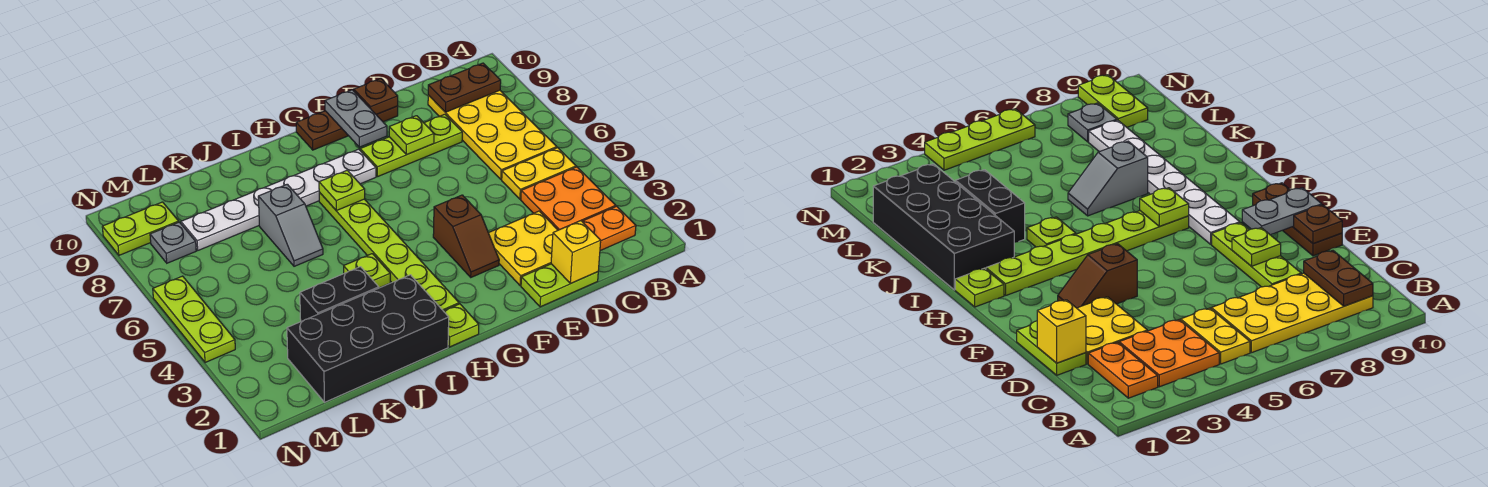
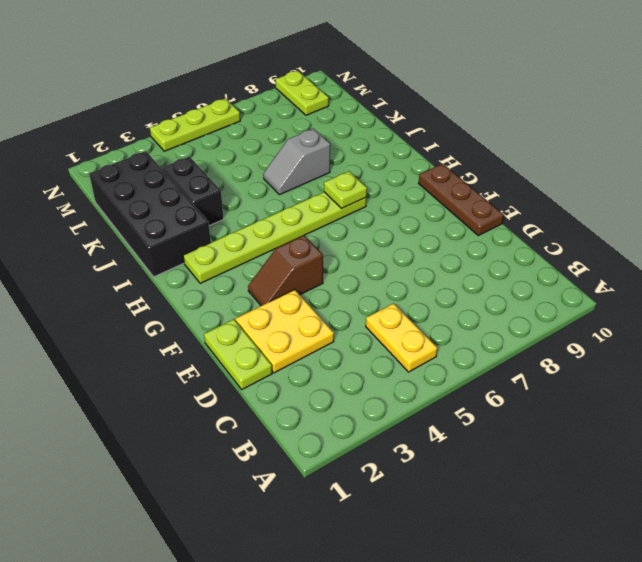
none -> orange 1x2 plate [582,206,636,251]
none -> orange 2x2 plate [521,167,616,230]
none -> yellow 2x4 plate [428,90,557,180]

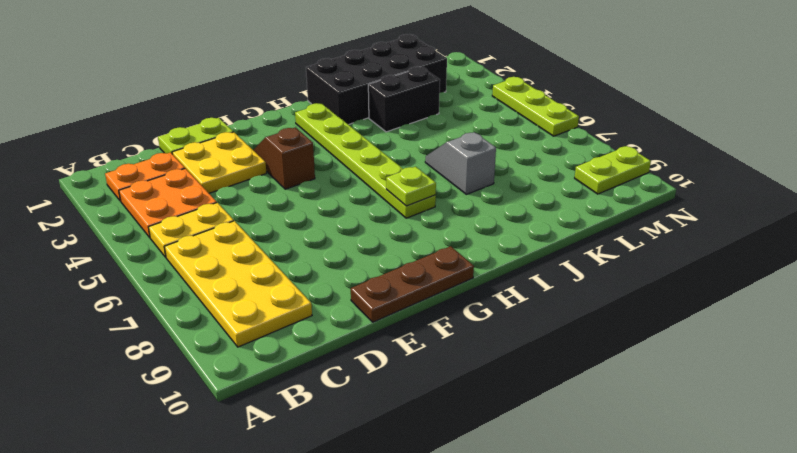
none -> lime 1x3 plate [360,114,462,177]
none -> white 1x6 plate [181,149,376,250]
none -> lime 1x1 plate [444,304,479,347]

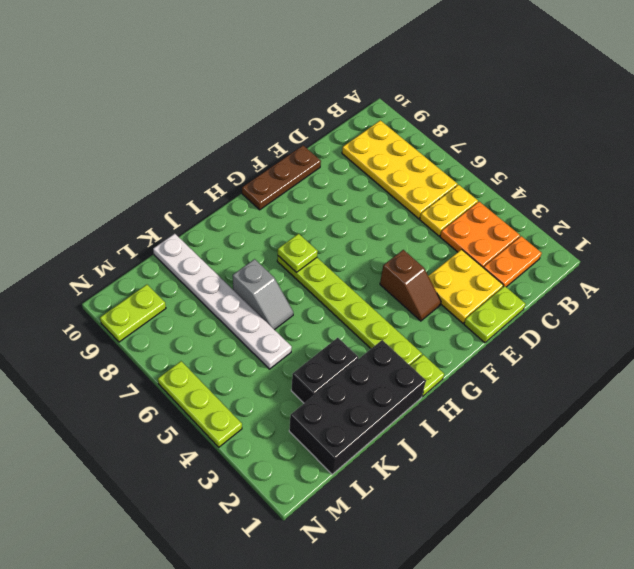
white 1x6 plate [153,234,292,369] -> white 1x6 plate turned to [181,149,376,250]
none -> lime 1x3 plate [360,114,462,177]
none -> lime 1x1 plate [344,254,390,288]
none -> grey 1x1 plate [150,222,196,263]

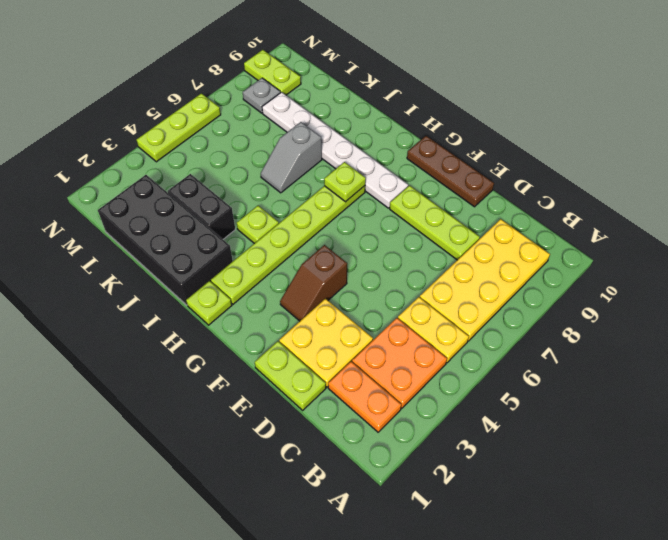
none -> brown 1x2 plate [428,63,501,112]
none -> yellow 1x1 brick [551,221,601,283]
none -> lime 1x1 plate [389,116,434,155]

